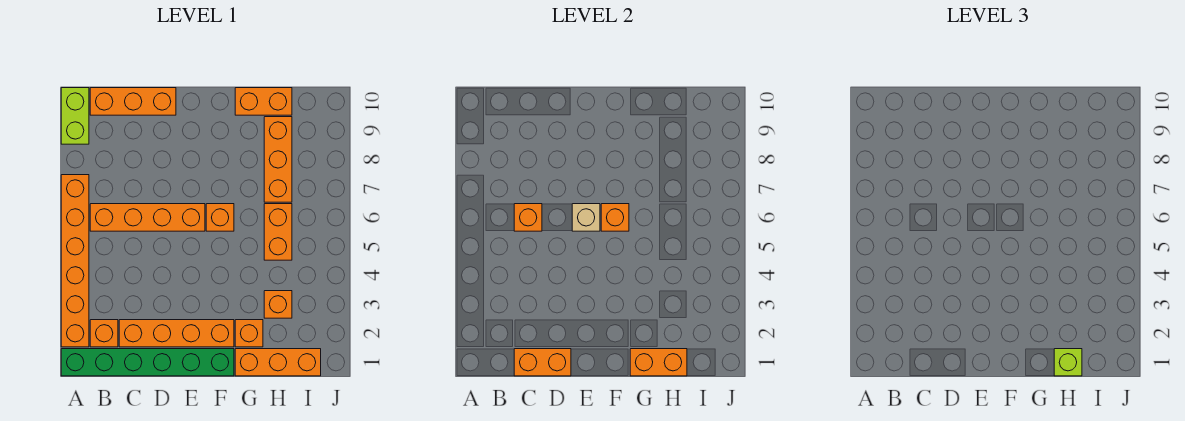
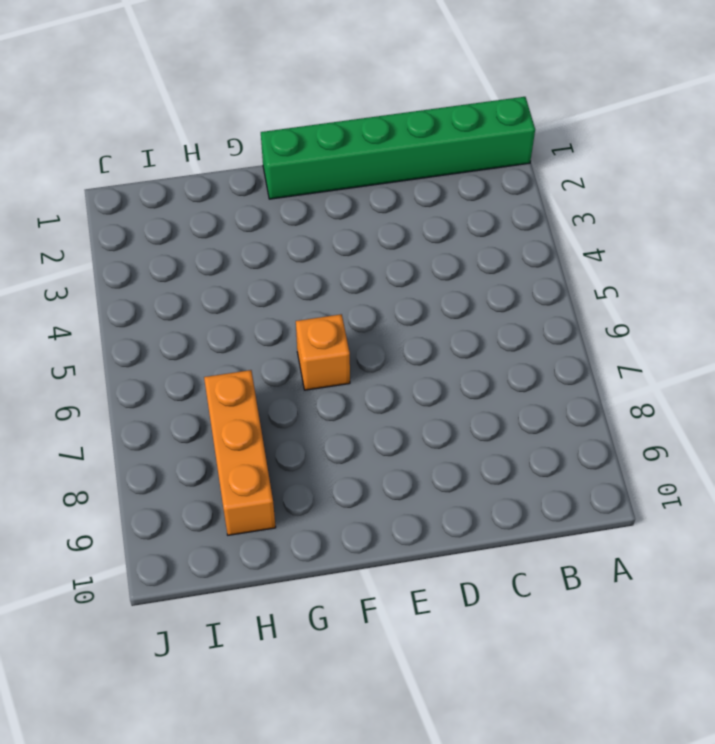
none -> orange 1x6 brick [61,175,89,347]
none -> lime 1x2 brick [61,88,89,144]
none -> orange 1x1 brick [90,320,118,347]

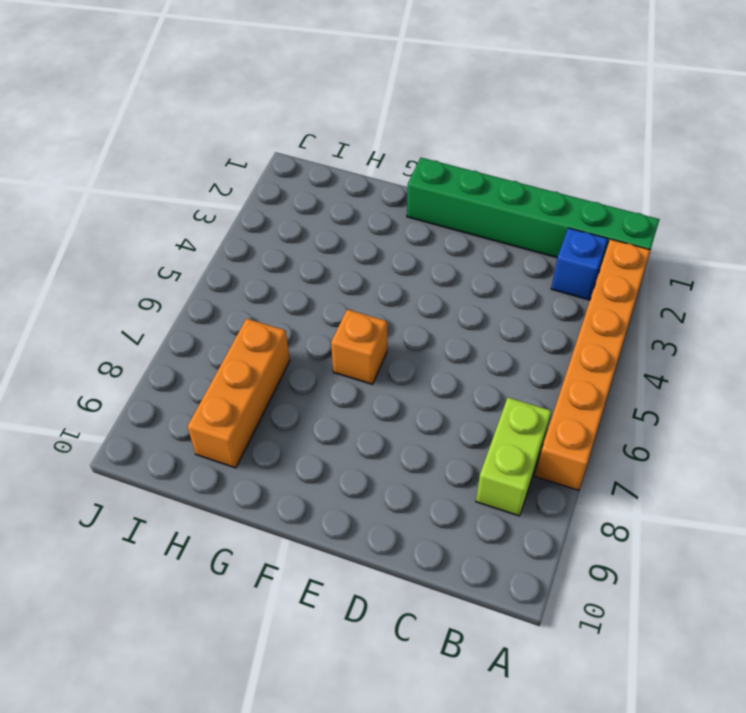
blue 1x1 brick [551,228,608,300] -> orange 1x1 brick [90,320,118,347]
lime 1x2 brick [476,398,551,516] -> lime 1x2 brick moved to [61,88,89,144]
none -> orange 1x4 brick [90,204,205,231]
none -> orange 1x3 brick [90,88,176,115]
none -> orange 1x4 brick [119,320,234,347]

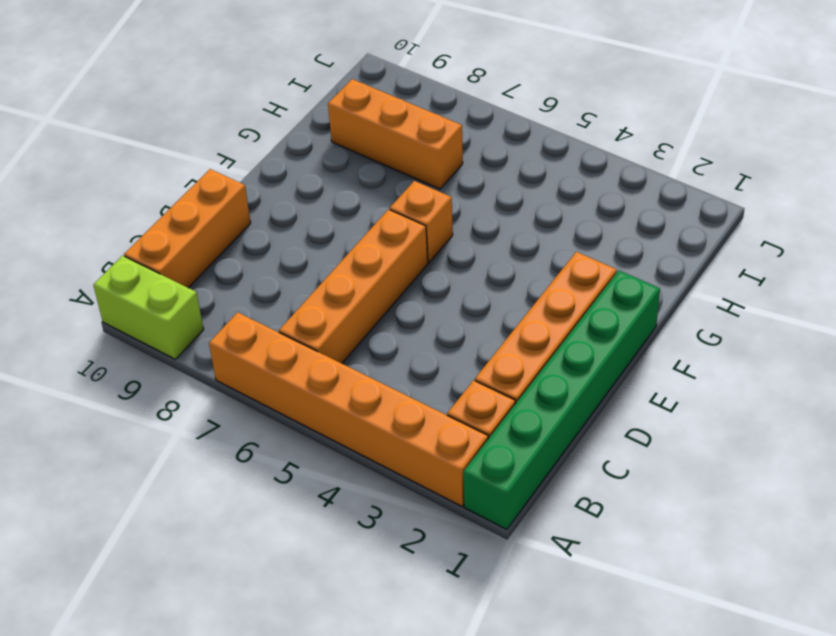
none -> orange 1x3 brick [235,349,321,376]
none -> orange 1x1 brick [235,320,263,347]
none -> orange 1x2 brick [235,88,292,115]

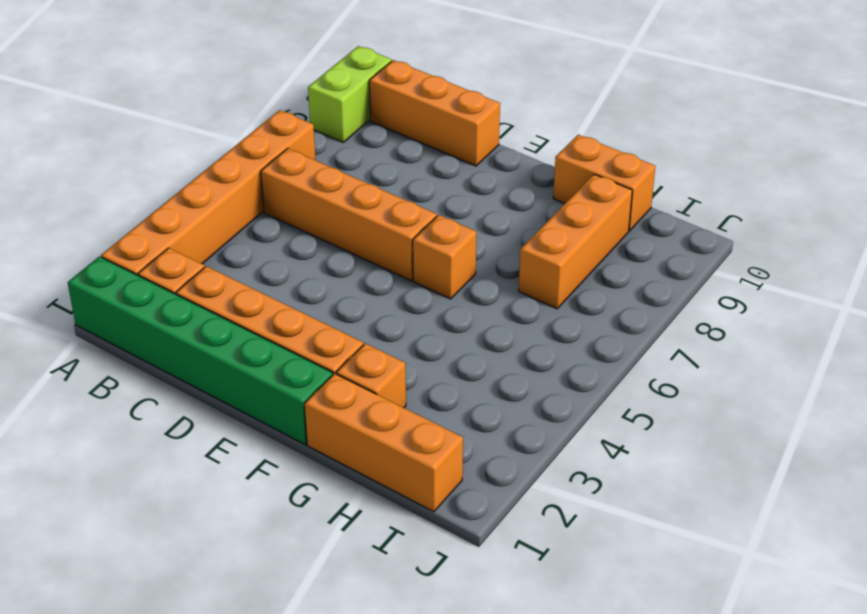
none -> orange 1x1 brick [264,291,292,318]
none -> orange 1x2 brick [264,204,292,260]
none -> orange 1x2 brick [514,349,571,376]

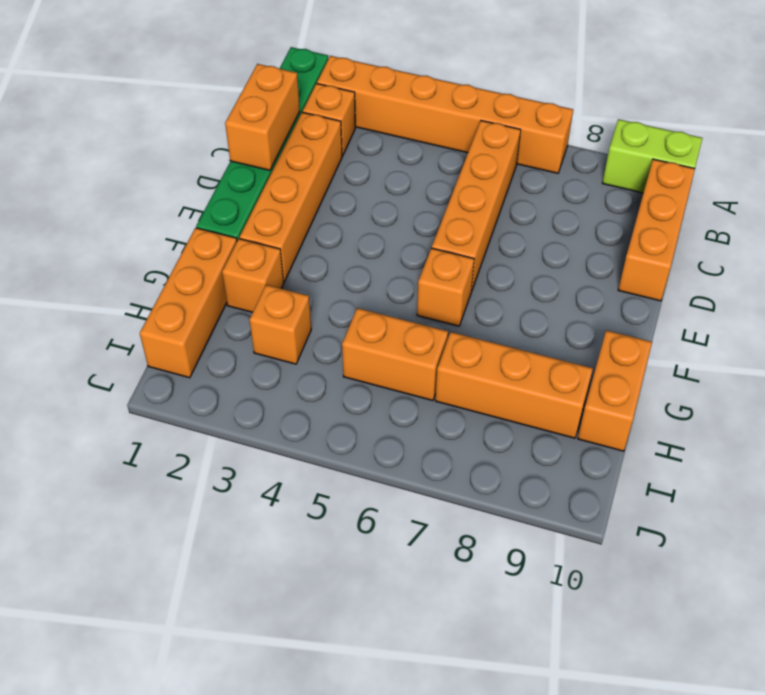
none -> orange 1x1 brick [514,204,542,231]
none -> tan 1x1 brick [572,204,600,231]
none -> orange 1x1 brick [601,204,629,231]

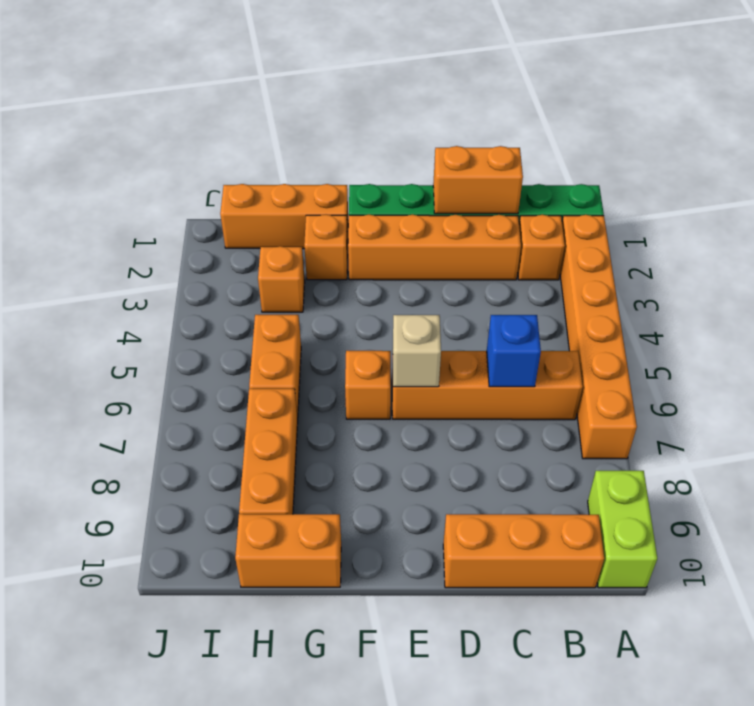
blue 1x1 brick [487,315,541,387] -> orange 1x1 brick [514,204,542,231]
none -> orange 1x1 brick [601,204,629,231]
none -> orange 1x2 brick [630,349,687,376]
none -> lime 1x1 brick [1054,349,1082,376]

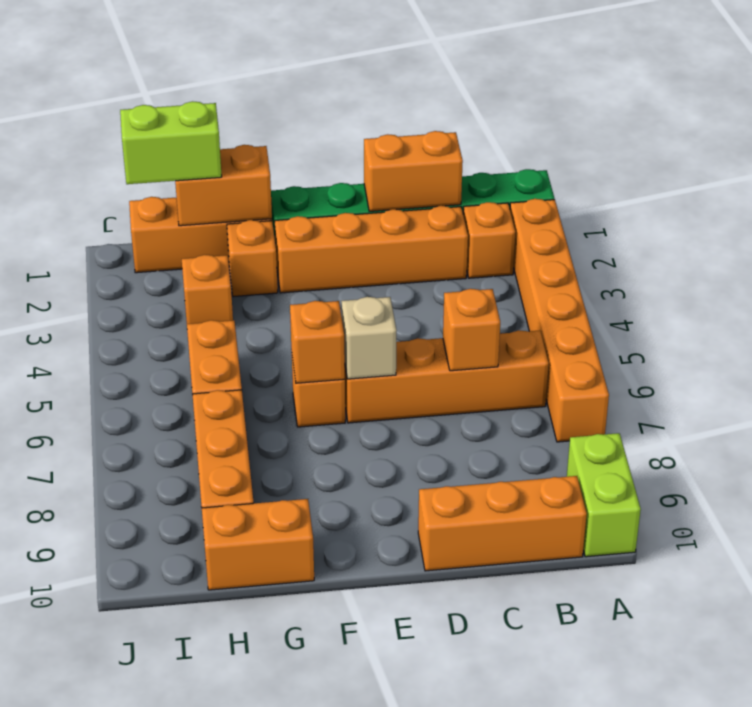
lime 1x2 brick [120,101,222,184] -> lime 1x1 brick [1054,349,1082,376]

